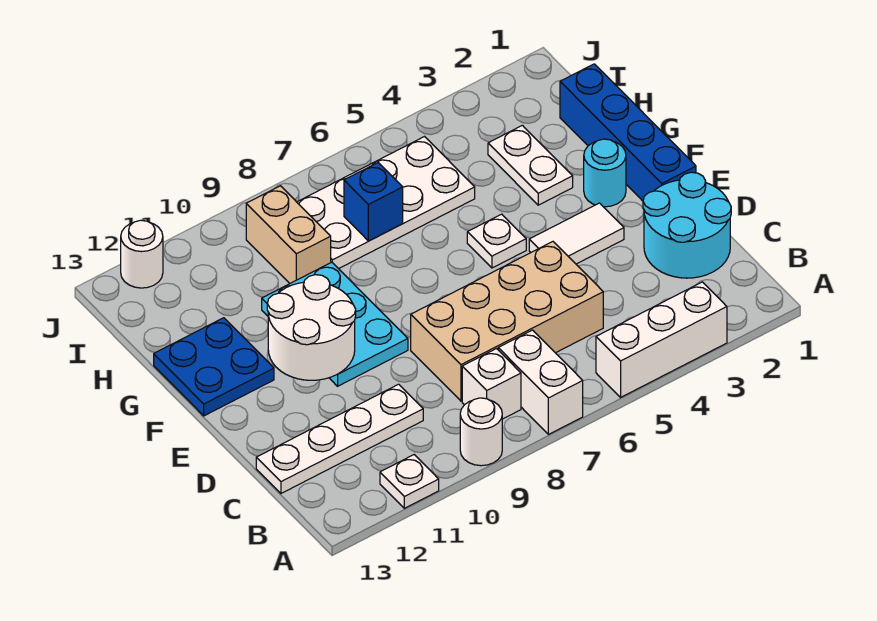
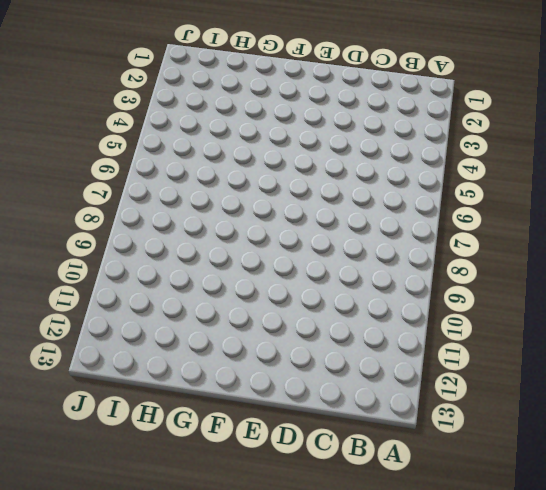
none -> white 1x3 brick [596,282,727,397]
none -> white 1x2 brick [498,330,583,434]
none -> white 1x1 round brick [460,398,502,466]

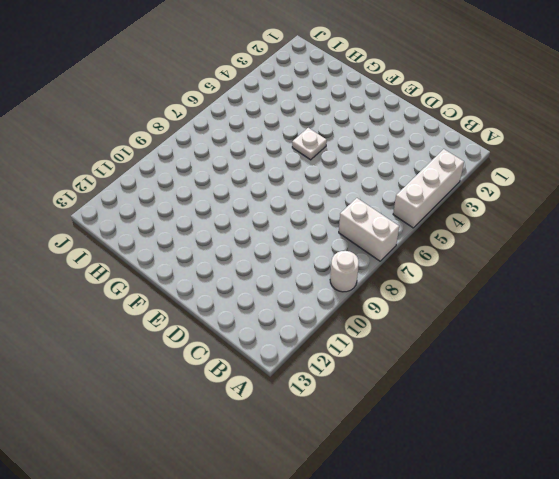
none -> white 1x1 plate [380,455,439,508]
none -> white 1x1 brick [462,349,521,419]
none -> cyan 2x2 round brick [643,172,731,278]

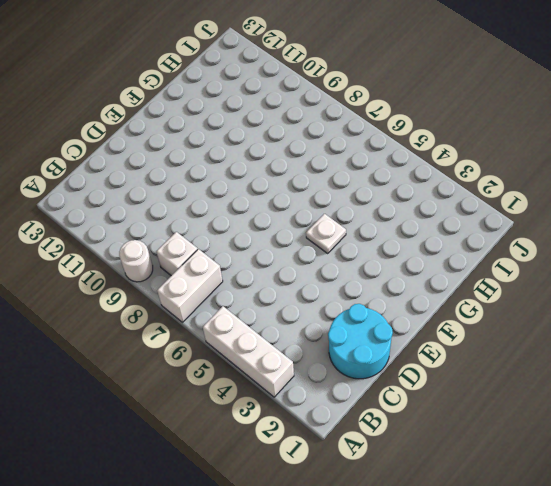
none -> white 1x1 plate [380,455,439,508]
none -> tan 2x4 brick [411,242,603,401]
none -> white 1x4 plate [256,384,423,493]

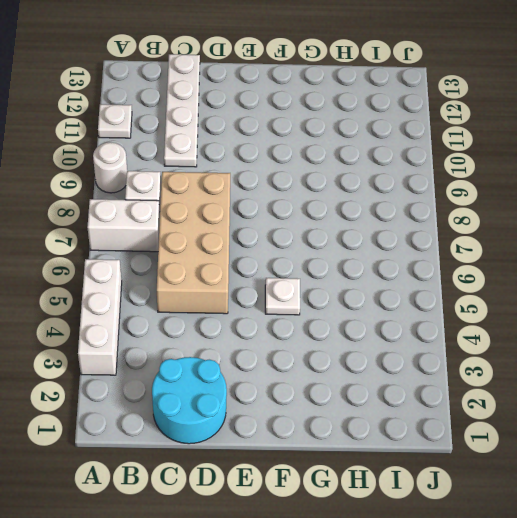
none -> blue 1x4 brick [560,64,696,201]
none -> white 1x2 tile [529,203,624,264]
none -> cyan 2x3 plate [262,262,408,386]

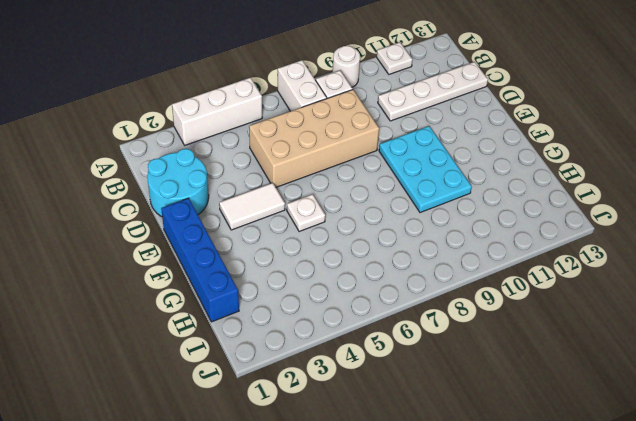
none -> cyan 1x1 round brick [584,139,626,207]
none -> blue 2x2 plate [154,318,274,416]
none -> white 1x2 plate [488,125,573,205]

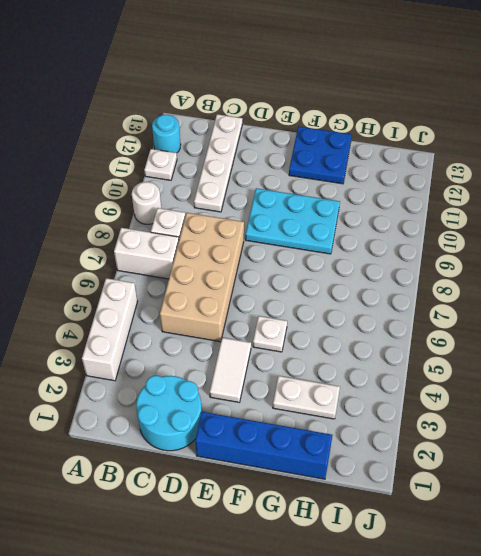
cyan 1x1 round brick [152,115,181,153] -> cyan 1x1 round brick moved to [584,139,626,207]
none -> white 2x4 plate [297,137,475,269]
none -> tan 1x2 brick [246,186,331,283]
none -> white 1x1 round brick [121,220,163,288]

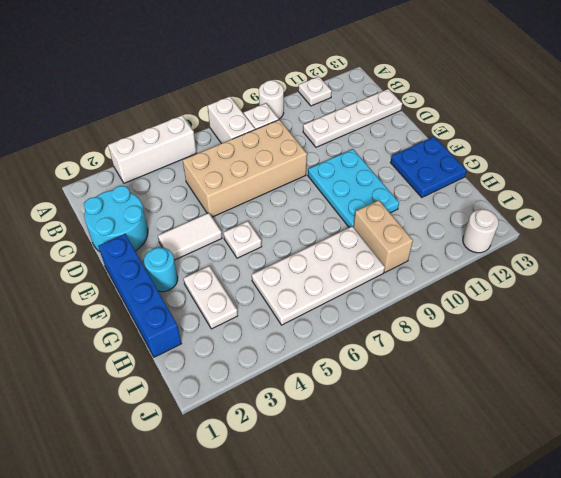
none -> white 2x2 round brick [267,275,356,380]
none -> blue 1x1 brick [344,163,403,241]

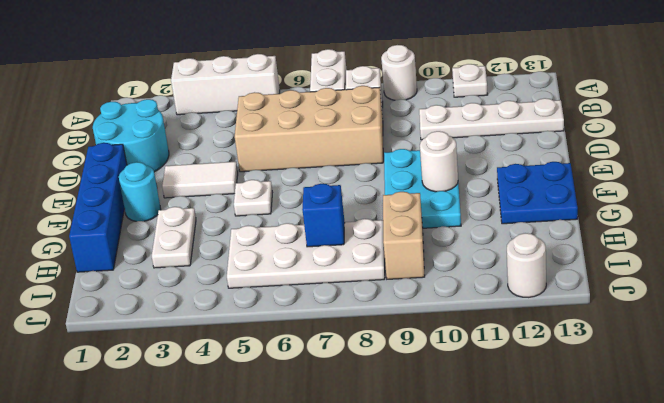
white 1x1 round brick [420,131,458,192] -> white 2x2 round brick [267,275,356,380]

